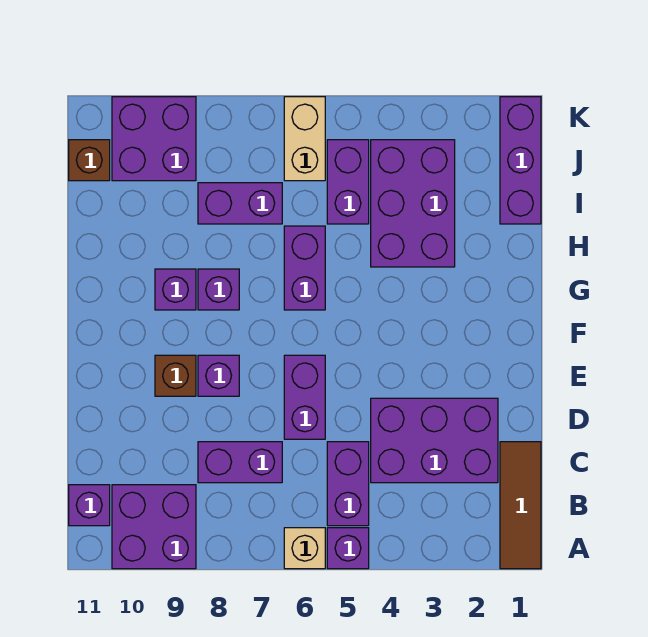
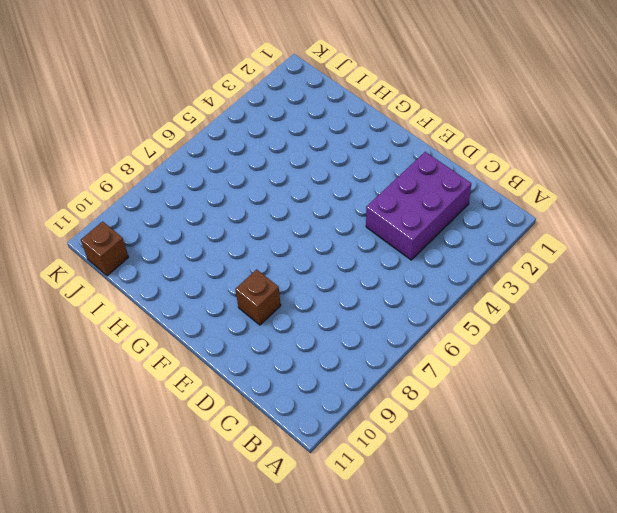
none -> brown 1x3 tile [500,442,541,569]
none -> purple 1x1 brick [327,528,369,569]
none -> tan 1x1 brick [284,528,325,569]

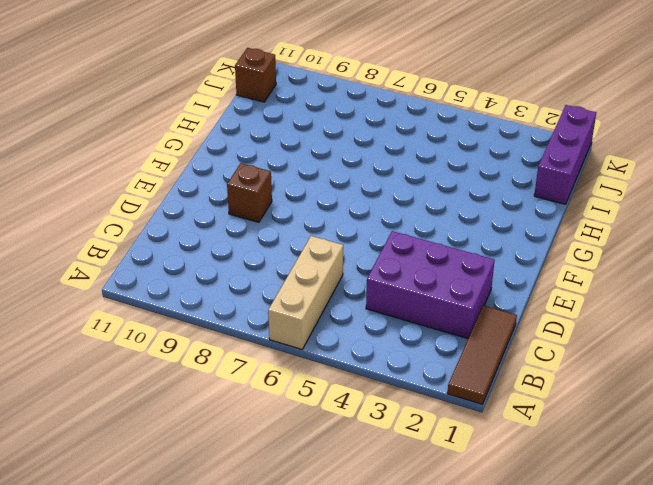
tan 1x3 brick [268,236,343,350] -> tan 1x1 brick [284,528,325,569]
none -> purple 1x1 brick [327,528,369,569]
none -> purple 2x2 brick [112,485,196,569]
none -> purple 1x2 brick [327,442,369,526]

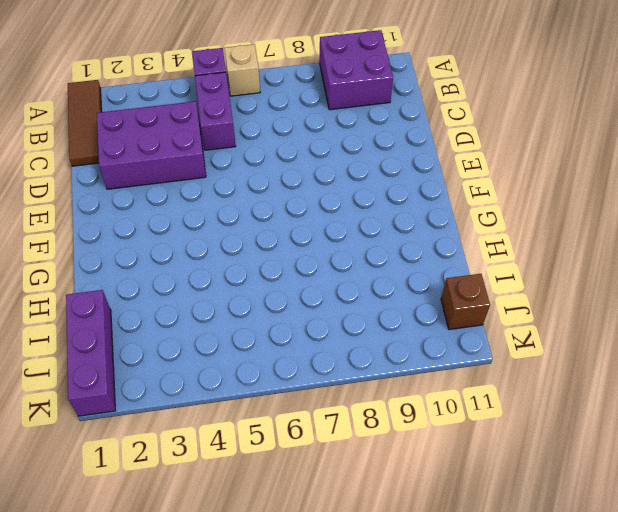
none -> purple 1x1 brick [69,485,110,526]
none -> purple 1x2 brick [198,442,282,483]
none -> purple 1x2 brick [284,355,325,439]

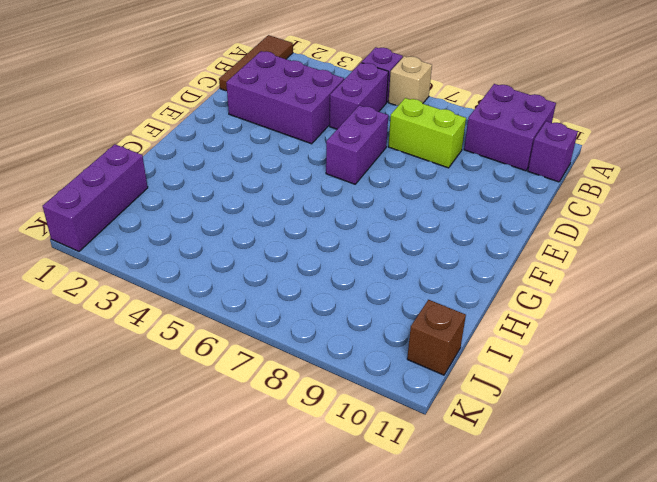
lime 1x2 brick [388,98,466,168] -> purple 1x2 brick [198,442,282,483]
none -> purple 1x1 brick [198,355,239,396]
none -> brown 1x1 brick [155,355,196,396]
none -> purple 1x2 brick [284,226,325,310]

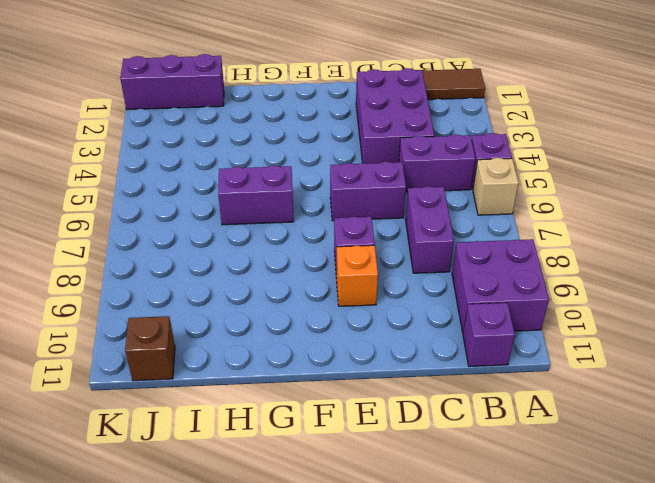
orange 1x1 brick [336,245,378,306] -> brown 1x1 brick [155,355,196,396]
none -> purple 1x1 brick [198,269,239,310]
none -> purple 1x1 brick [155,269,196,310]
none -> purple 2x3 brick [371,140,455,267]

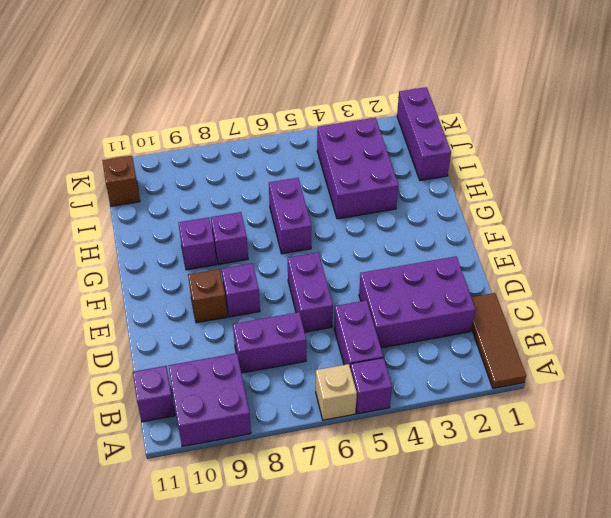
none -> purple 1x2 brick [327,140,369,224]
none -> purple 1x2 brick [198,183,282,224]
none -> tan 1x2 brick [284,97,325,181]

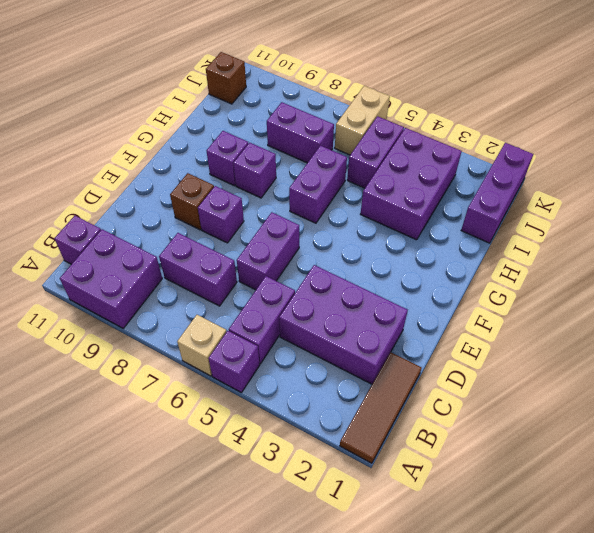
none -> purple 2x2 brick [112,97,196,181]

